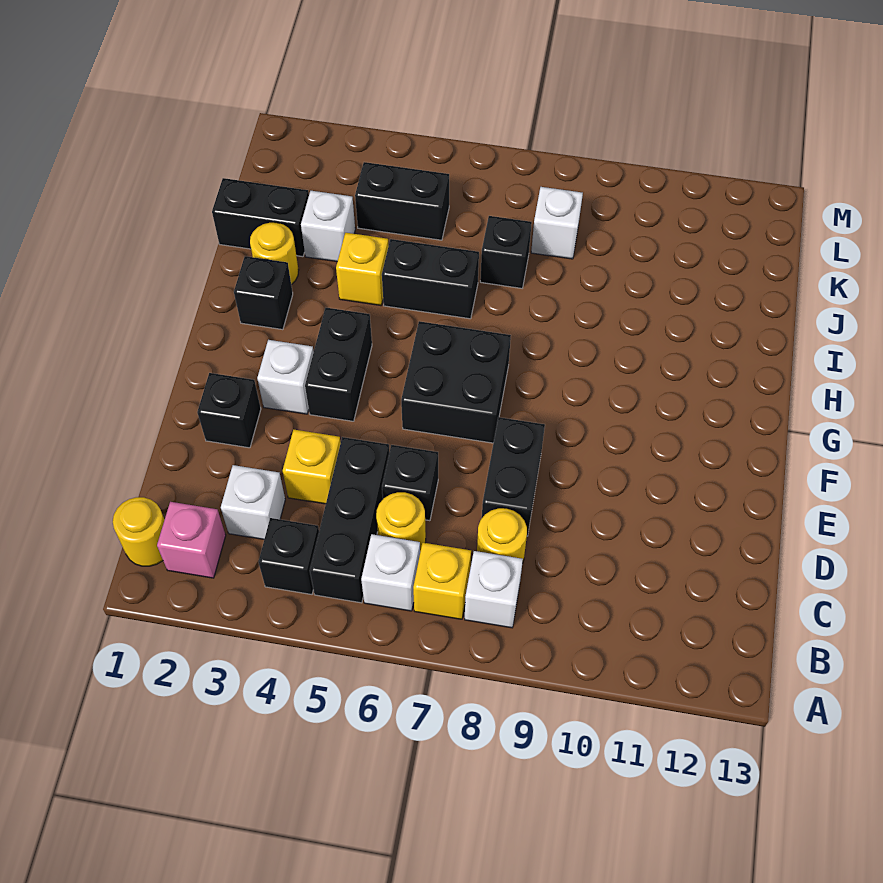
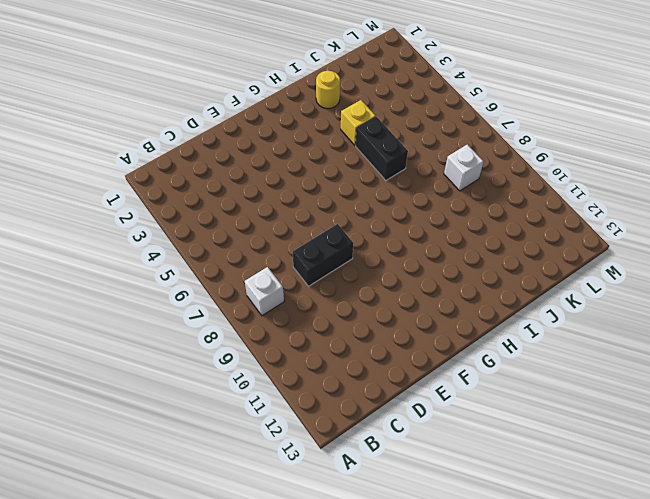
none -> yellow 1x1 round brick [113,497,165,566]
none -> pink 1x1 brick [157,502,226,578]
none -> black 1x1 brick [259,518,319,594]

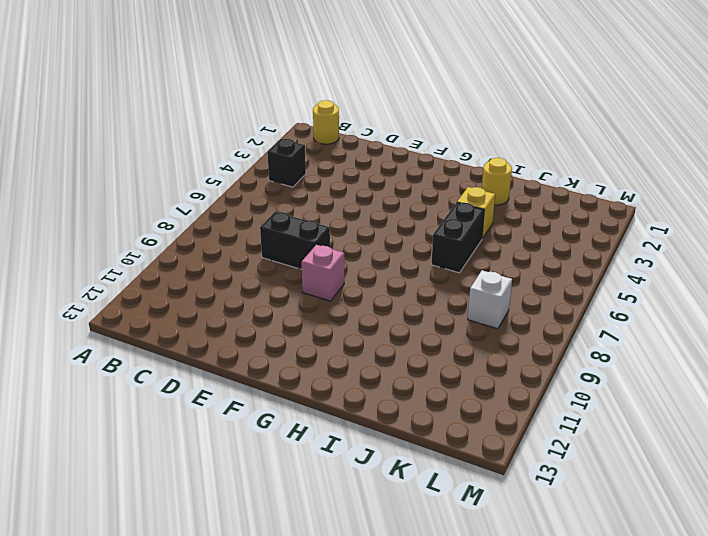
pink 1x1 brick [302,245,344,301] -> pink 1x1 brick moved to [157,502,226,578]
none -> black 1x3 brick [310,437,389,603]
none -> white 1x1 brick [361,534,420,611]
none -> yellow 1x1 brick [413,543,471,619]

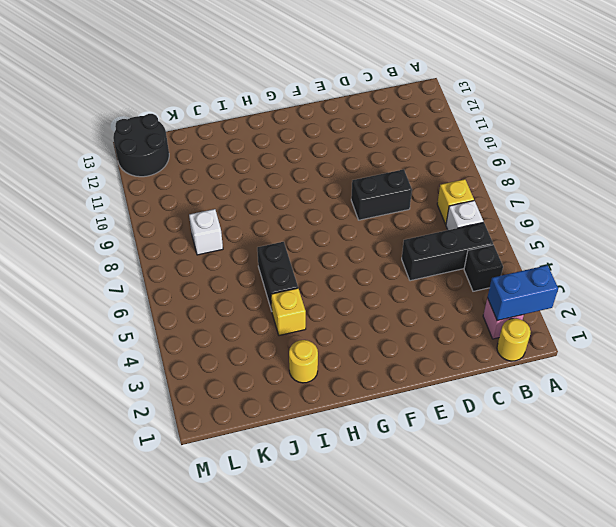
blue 1x2 brick [487,265,558,321] -> none
black 2x2 round brick [113,114,169,177] -> none
none -> white 1x1 brick [465,551,523,628]
none -> white 1x1 brick [221,465,285,539]
none -> yellow 1x1 round brick [376,492,426,551]

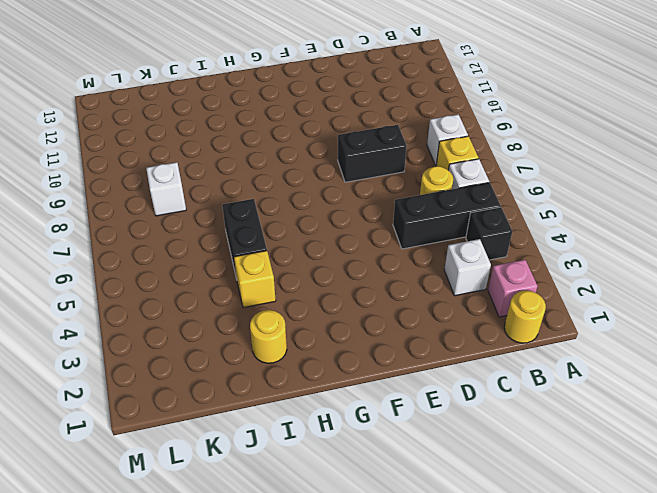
none -> yellow 1x1 round brick [477,508,527,563]
none -> yellow 1x1 brick [283,429,341,504]
none -> black 1x1 brick [382,445,438,521]

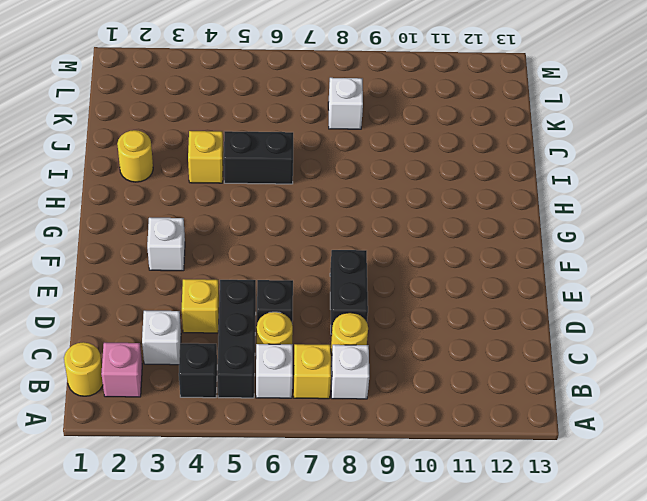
none -> black 1x1 brick [197,373,261,448]
none -> black 1x2 brick [305,308,372,421]
none -> black 2x2 brick [401,321,511,443]

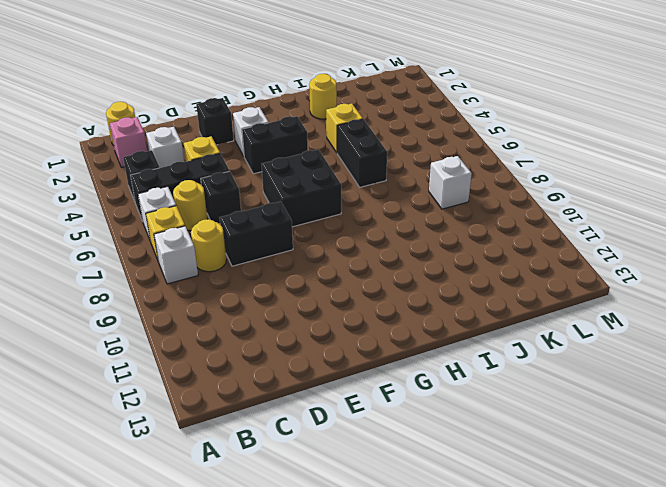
none -> black 1x1 brick [234,256,293,330]
none -> black 1x2 brick [212,178,309,257]
none -> white 1x1 brick [301,191,355,262]

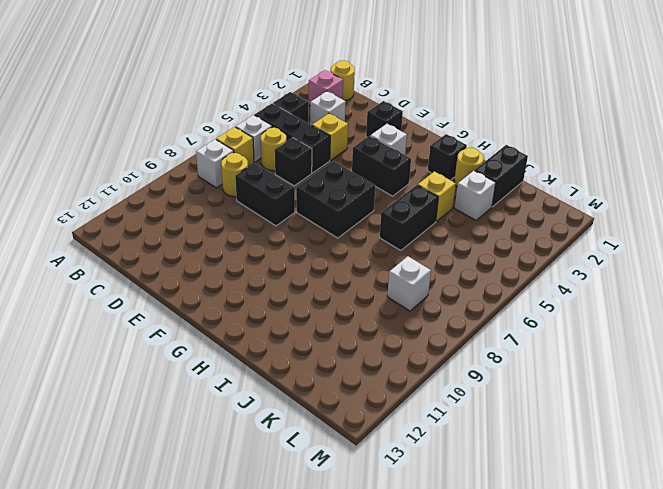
none -> black 1x1 brick [480,216,532,288]
none -> black 1x2 brick [355,162,449,240]

